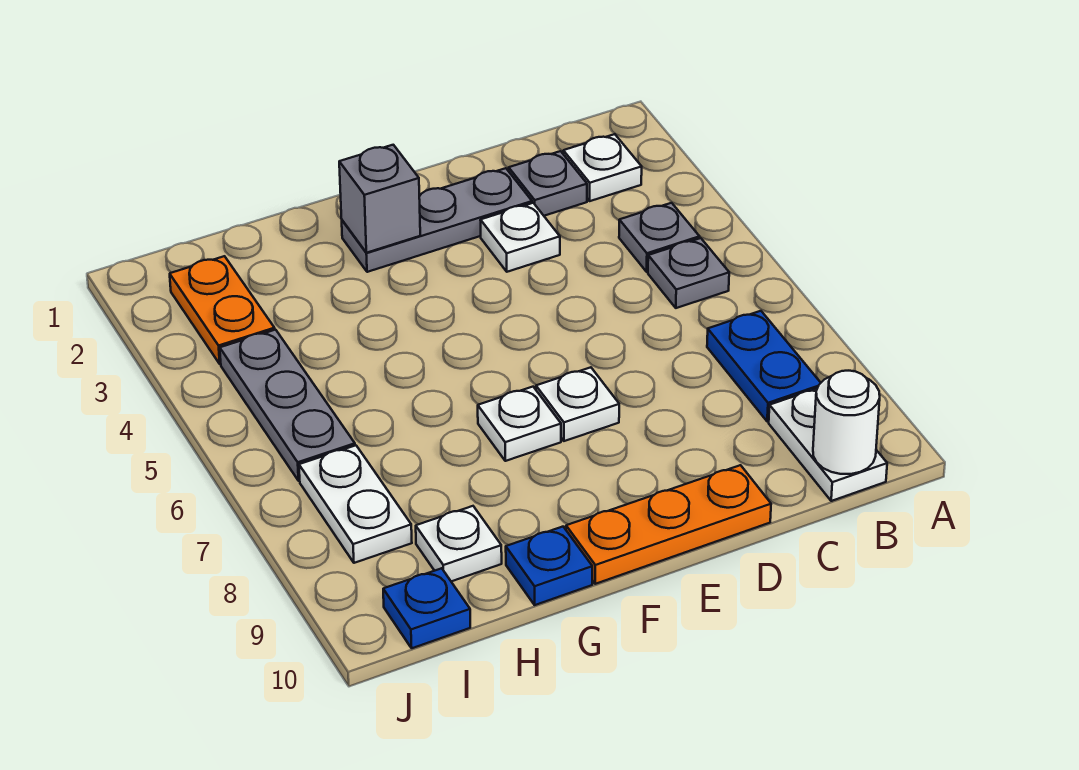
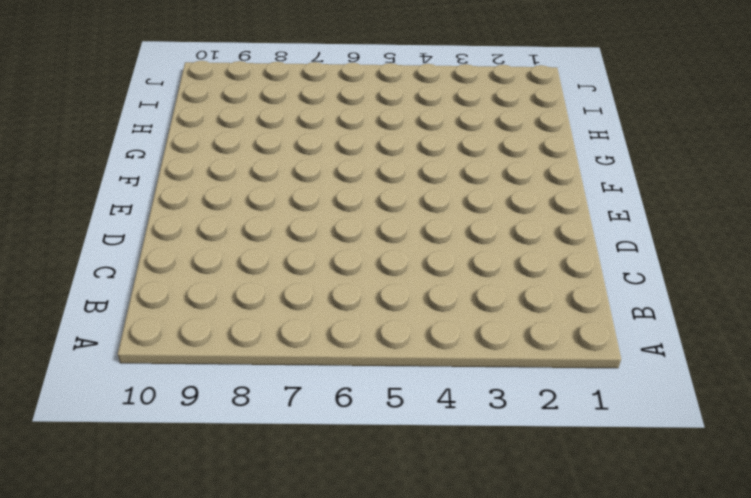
none -> white 1x1 plate [563,134,642,201]
none -> grey 1x1 plate [619,203,700,272]
none -> grey 1x1 plate [648,238,729,308]

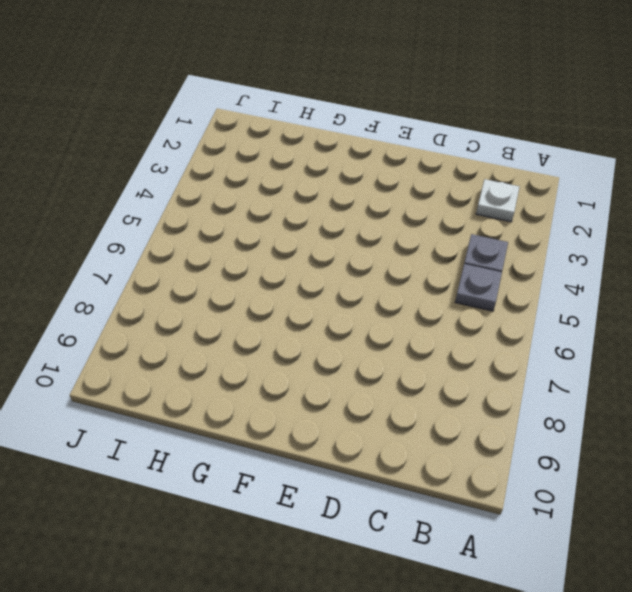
none -> blue 1x2 plate [707,311,821,421]
none -> white 1x2 plate [769,389,887,501]
none -> grey 1x1 plate [509,151,587,216]

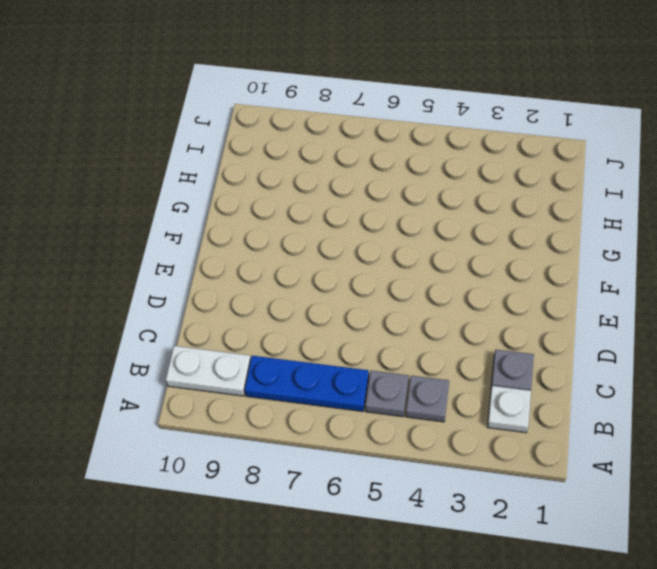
blue 1x3 plate [245,356,369,411] -> blue 1x2 plate [707,311,821,421]
none -> grey 1x3 plate [342,168,532,272]
none -> white 1x1 plate [480,203,560,272]
none -> orange 1x3 plate [566,465,771,584]

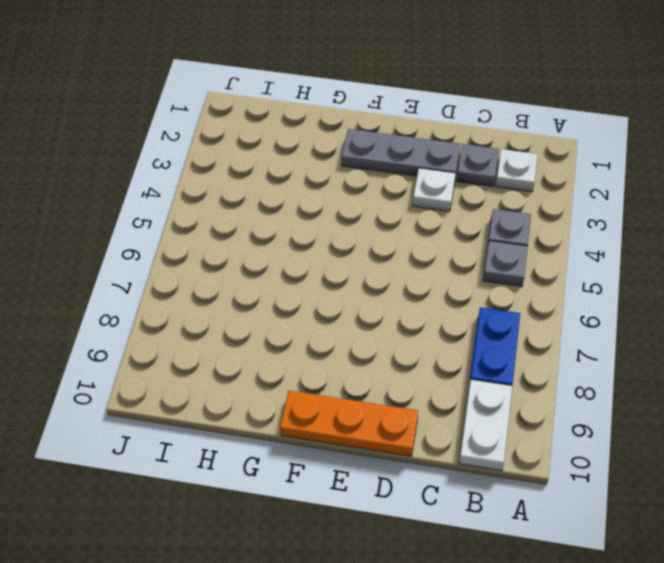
none -> white 1x1 plate [536,367,619,441]
none -> white 1x1 plate [478,387,561,461]
none -> blue 1x1 plate [506,527,592,605]

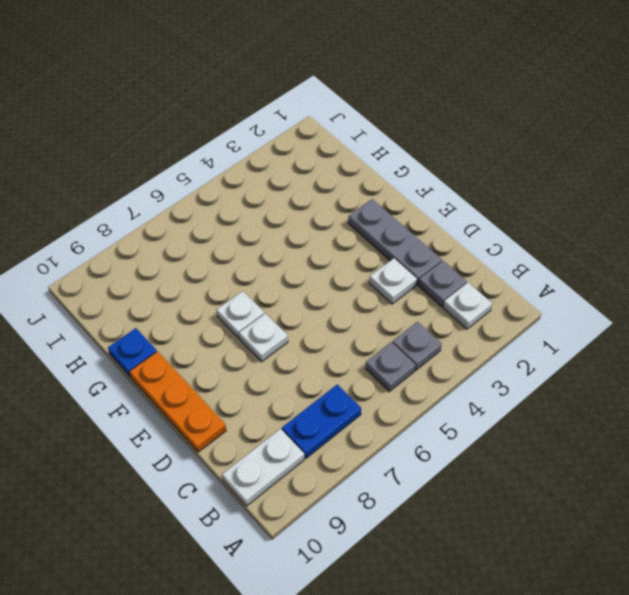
none -> white 1x1 plate [416,506,502,581]
none -> orange 1x2 plate [170,256,275,364]
none -> grey 1x3 plate [220,330,355,481]

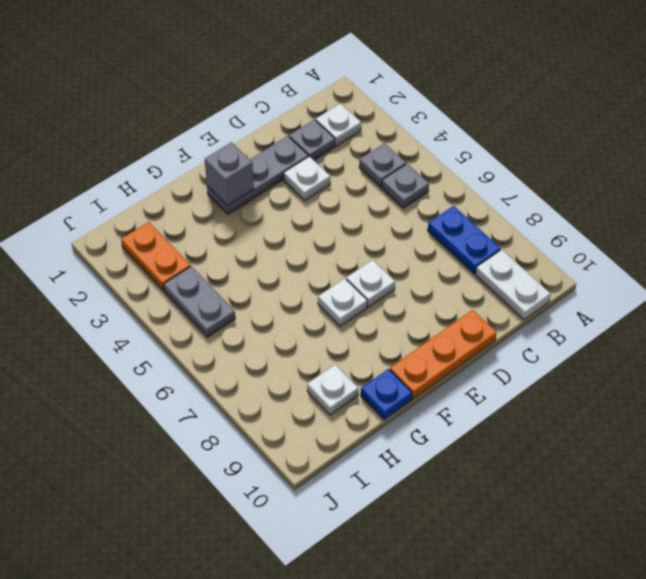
grey 1x2 plate [164,266,235,337] -> grey 1x3 plate [220,330,355,481]
none -> white 1x2 plate [299,445,412,563]
none -> blue 1x1 plate [383,568,470,648]
none -> white 1x1 round brick [813,371,880,474]

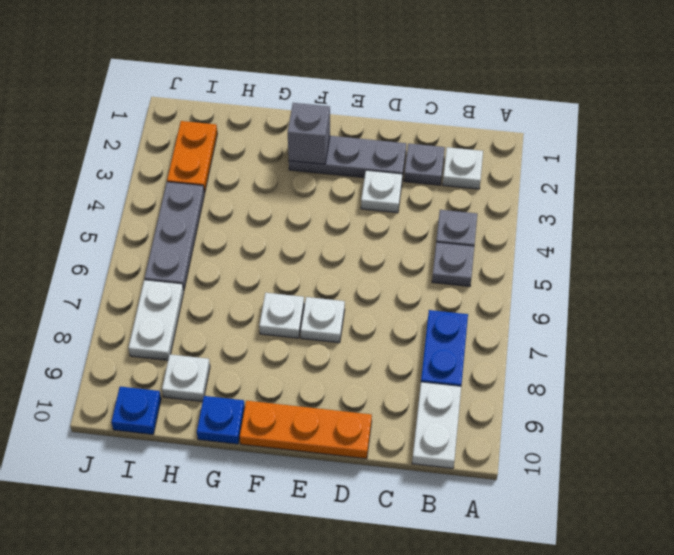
none -> white 1x1 round brick [813,371,880,474]

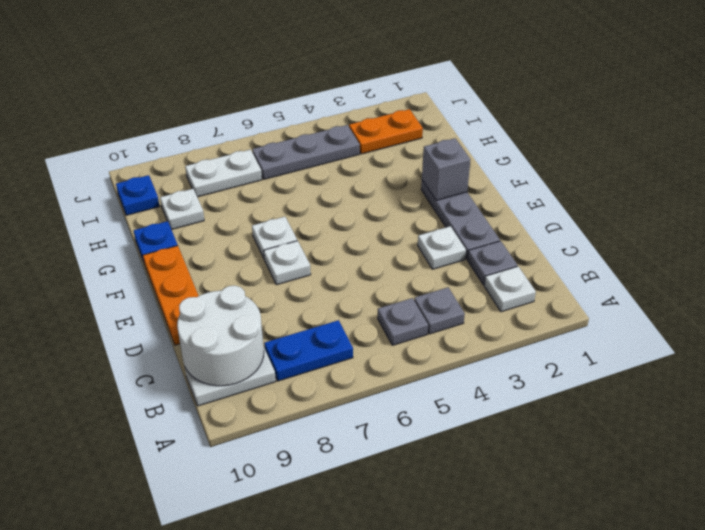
white 2x2 round brick [177,286,264,386] -> white 1x1 round brick [813,371,880,474]

